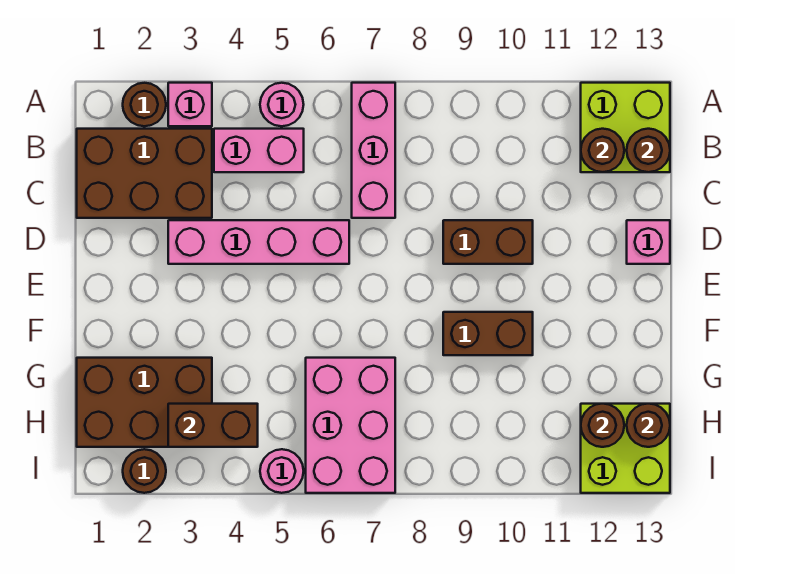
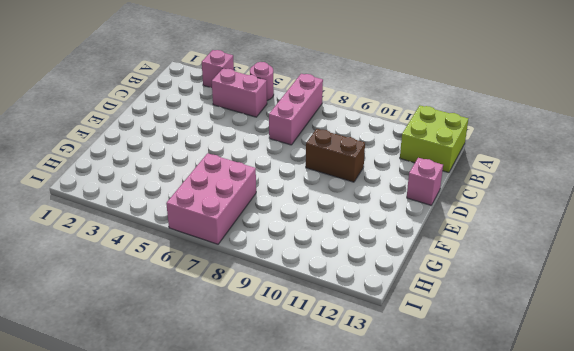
none -> brown 1x1 round brick [123,83,166,126]
none -> brown 2x3 brick [77,129,212,218]
none -> pink 1x4 brick [168,220,349,264]

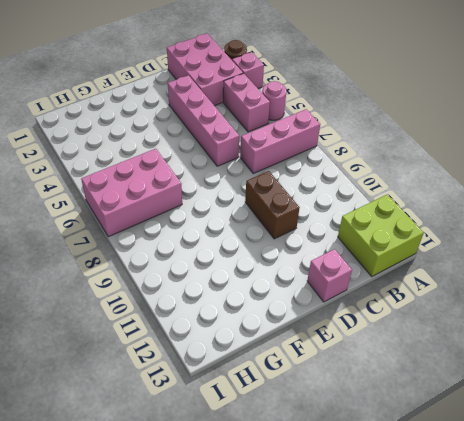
pink 2x3 brick [167,34,243,106] -> brown 2x3 brick [77,129,212,218]
none -> brown 1x2 brick [443,312,533,355]
none -> brown 2x3 brick [77,358,212,447]
none -> lime 2x2 brick [581,404,670,493]

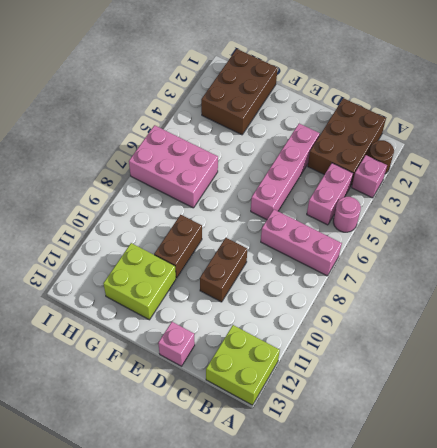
lime 2x2 brick [103,243,176,320] -> lime 2x2 brick moved to [581,404,670,493]
none -> brown 1x1 round brick [123,449,166,493]
none -> pink 1x1 round brick [260,449,304,493]
none -> brown 1x1 round brick [581,129,624,172]

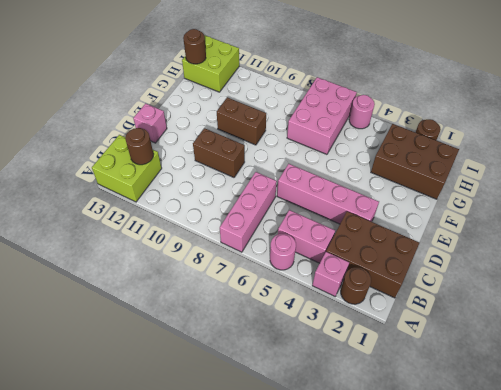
none -> brown 1x1 round brick [627,129,670,172]
none -> brown 1x2 brick [168,404,258,447]
none -> brown 1x1 round brick [581,404,624,447]

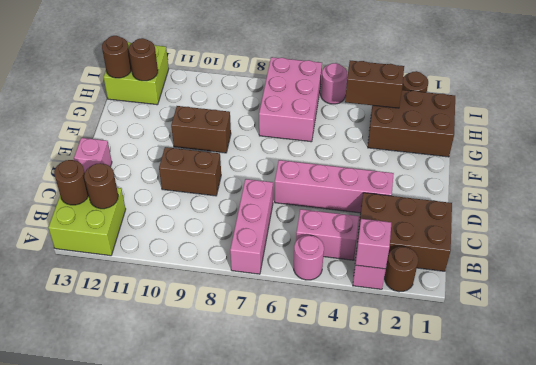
pink 1x1 brick [356,219,391,269] -> none

